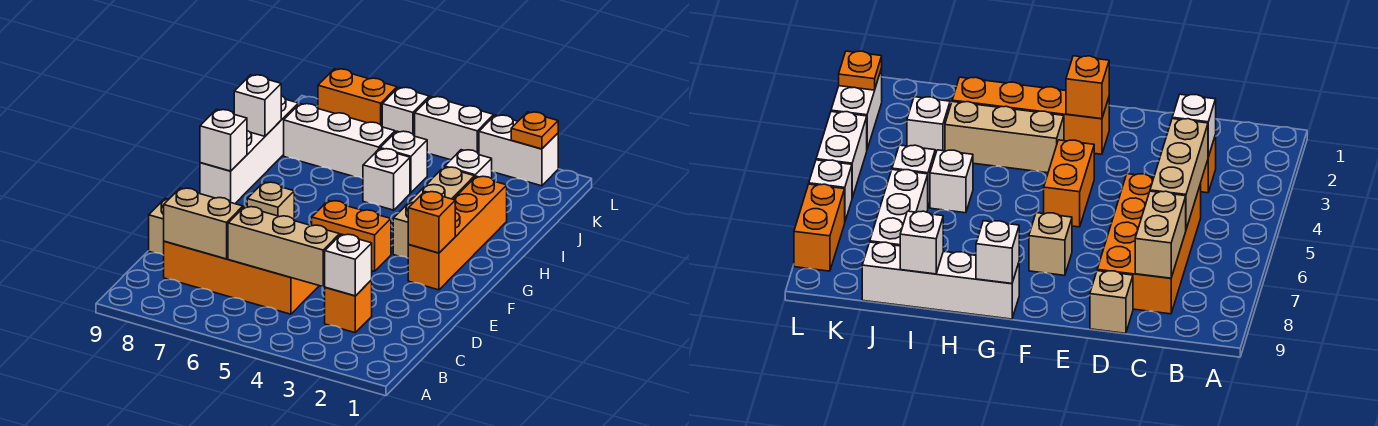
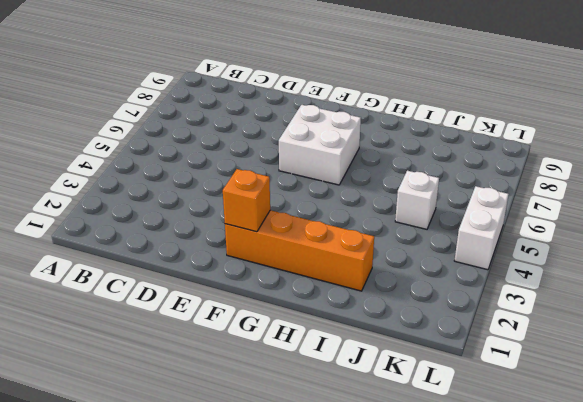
white 2x2 brick [279,105,361,185] -> tan 1x1 brick [247,182,294,219]
none -> orange 1x1 brick [325,280,372,333]
none -> orange 2x4 brick [164,241,319,314]
none -> tan 1x1 brick [149,198,169,255]

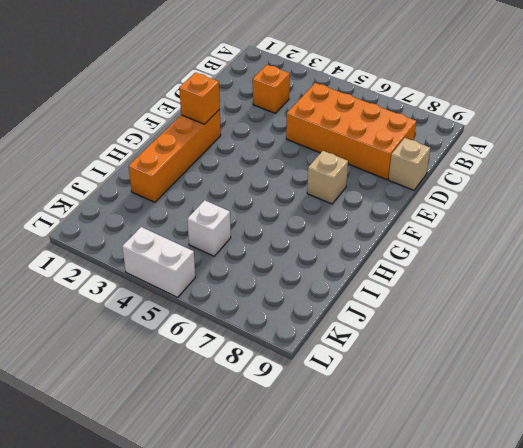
none -> orange 1x2 brick [312,201,391,271]
none -> tan 1x3 brick [393,167,475,258]
none -> white 1x4 brick [200,96,298,204]

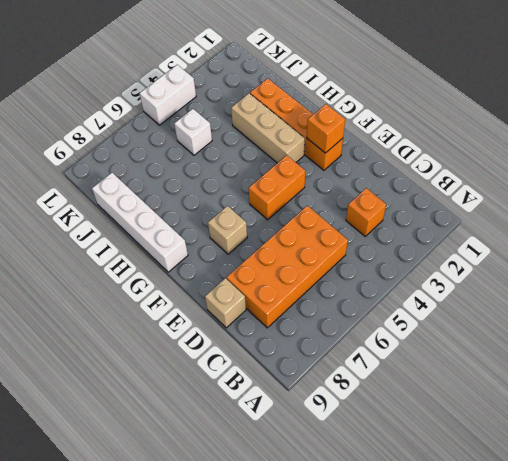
none -> white 1x1 brick [363,149,410,210]
none -> white 1x1 brick [445,150,492,178]
none -> white 1x3 brick [284,104,395,179]

